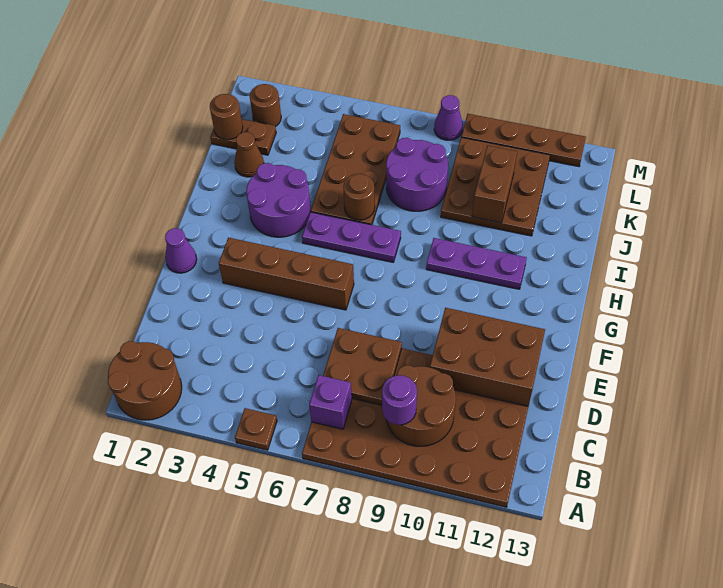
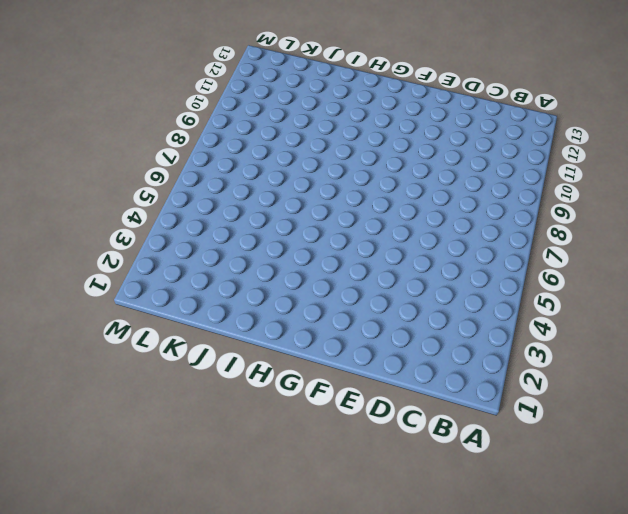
none -> brown 2x2 round brick [108,341,182,420]
none -> brown 1x1 plate [235,408,277,450]
none -> brown 4x6 plate [302,348,528,507]

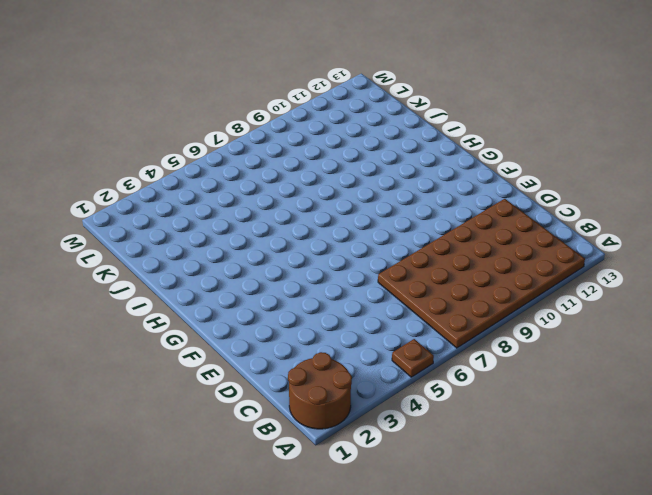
none -> purple 1x1 cone [165,228,197,273]
none -> brown 1x4 brick [219,238,354,310]
none -> purple 2x2 round brick [246,163,311,237]

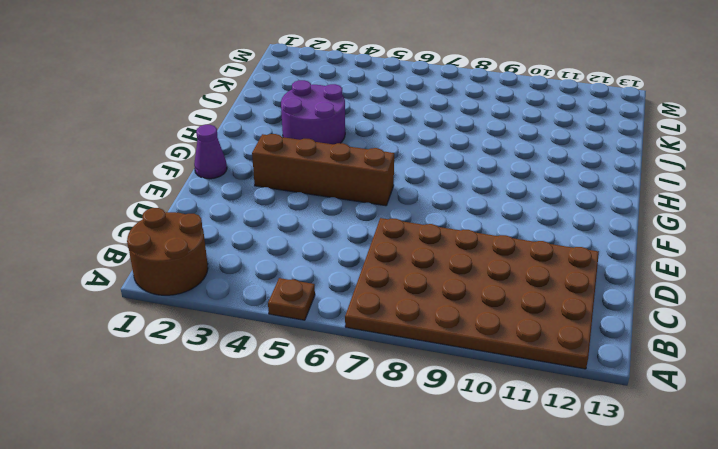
none -> purple 1x3 plate [302,212,401,262]
none -> purple 1x3 plate [426,238,527,289]
none -> brown 2x4 plate [311,114,400,225]

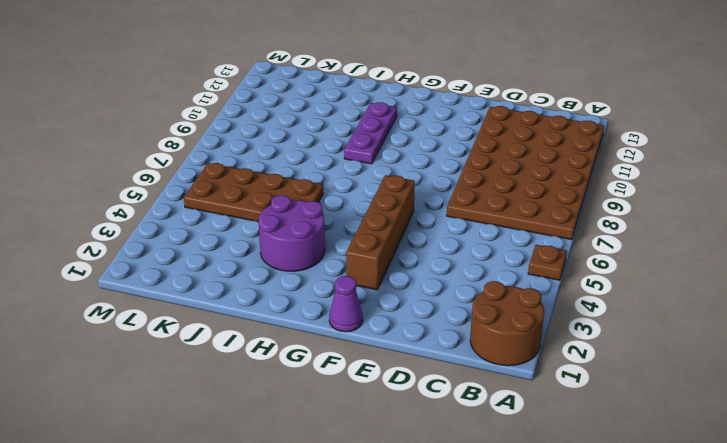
none -> purple 1x3 plate [302,212,401,262]
none -> brown 1x1 cone [234,132,264,177]
none -> purple 2x2 round brick [386,138,448,211]

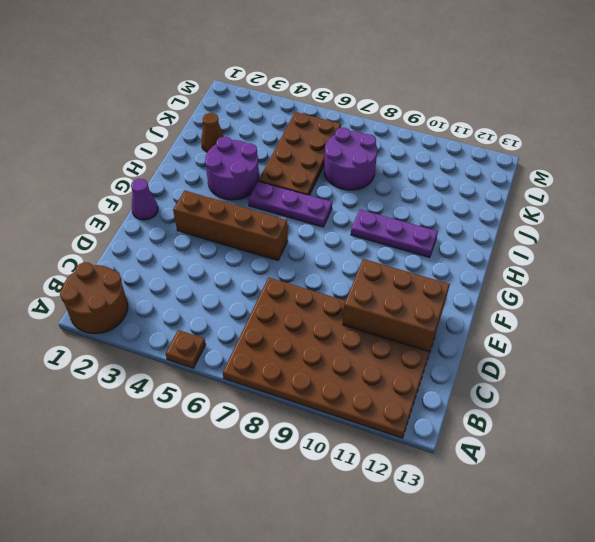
none -> brown 3x3 plate [441,137,550,236]
none -> brown 1x2 plate [210,119,276,155]
none -> brown 1x1 round brick [250,84,281,127]

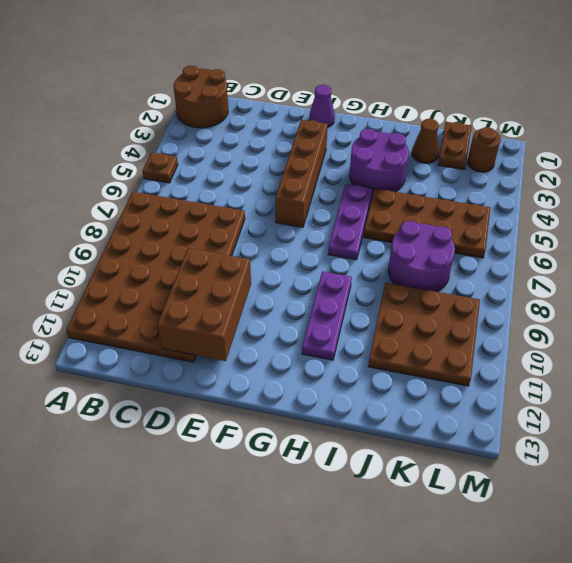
none -> purple 1x1 cone [434,95,463,140]
none -> brown 1x4 plate [461,114,586,167]
none -> purple 1x1 brick [309,375,352,429]

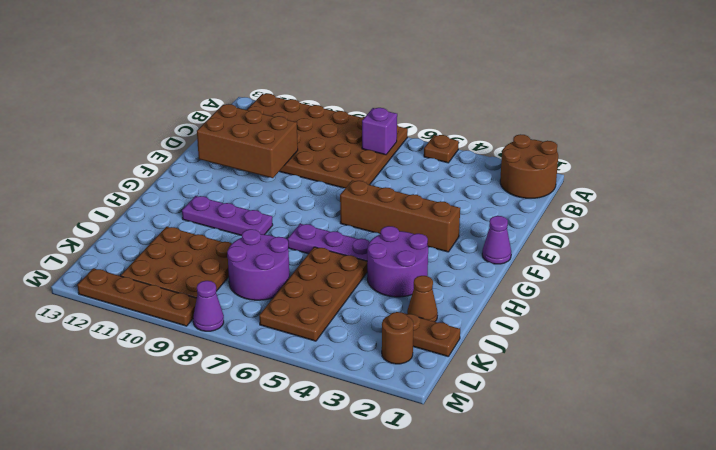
none -> brown 2x2 round brick [387,365,456,446]
none -> brown 2x2 plate [323,328,402,405]
none -> brown 1x1 round brick [343,174,375,220]

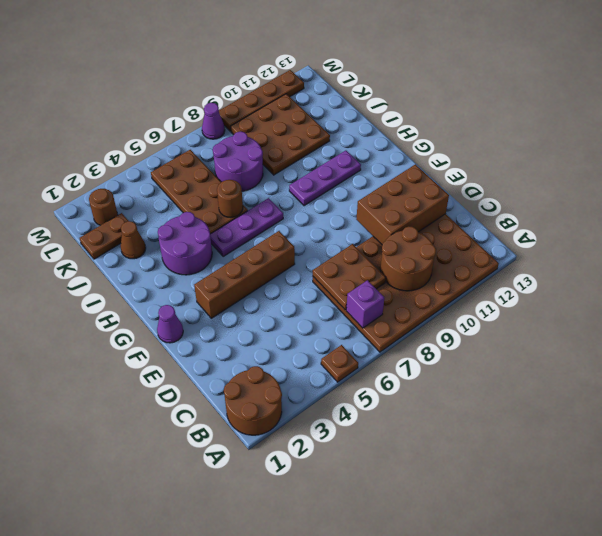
none -> brown 1x2 brick [472,146,517,223]
none -> brown 1x1 round brick [210,94,243,140]
none -> purple 1x1 round brick [382,375,417,425]

